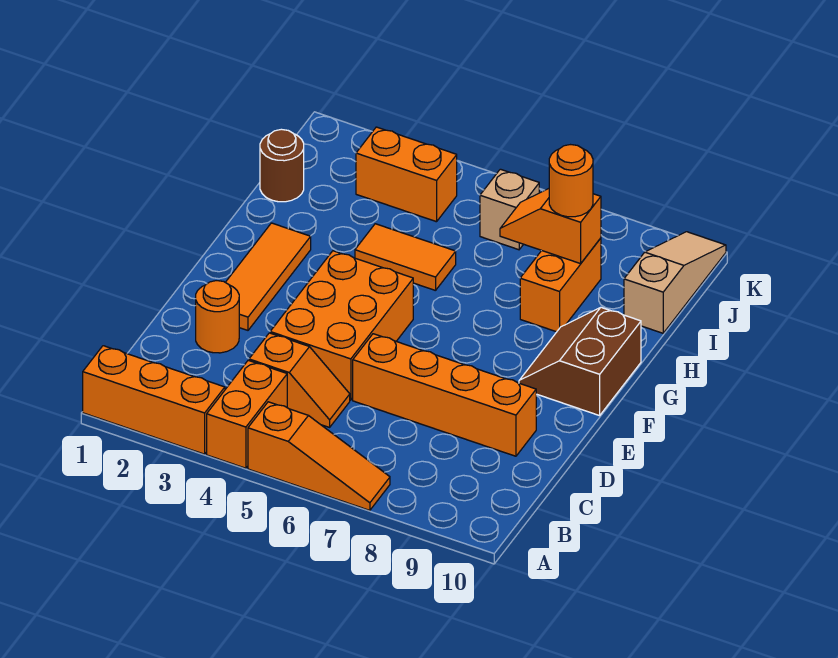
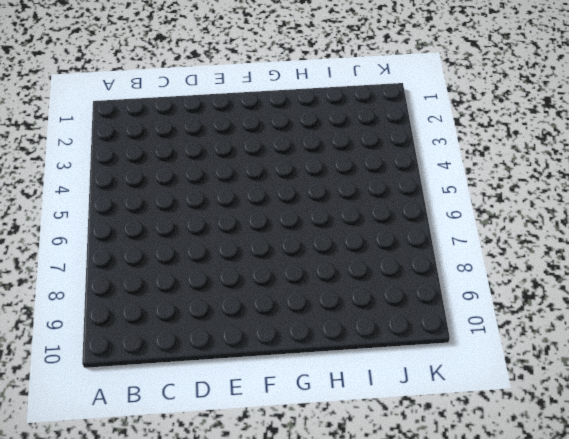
none -> orange 1x3 brick [83,346,225,454]
none -> orange 1x2 brick [207,360,287,468]
none -> orange 1x3 slope [248,402,390,510]

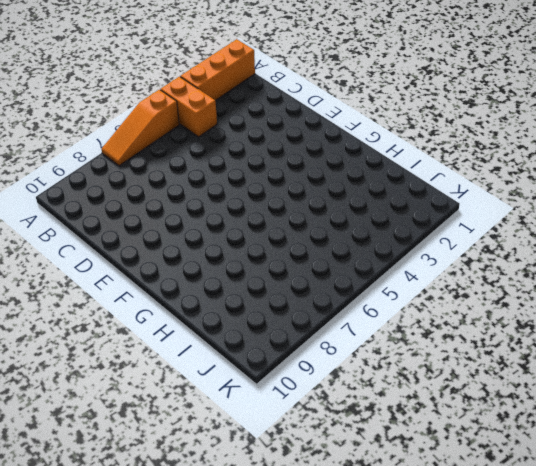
none -> orange 1x2 slope [249,333,350,427]
none -> orange 1x1 round brick [196,281,239,353]
none -> orange 2x3 brick [270,251,413,400]

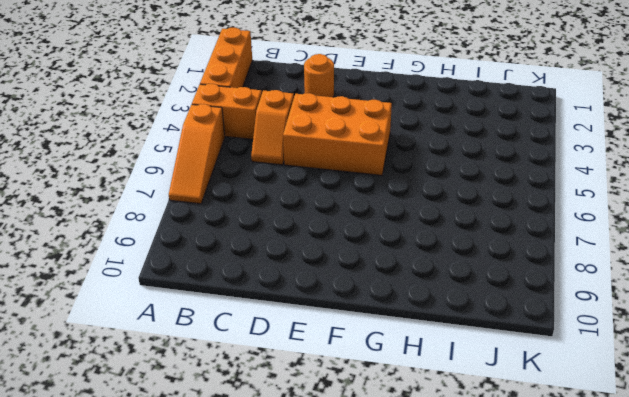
none -> orange 1x4 brick [353,334,536,456]
none -> orange 1x3 tile [226,223,311,330]
none -> brown 2x2 slope [519,307,641,416]

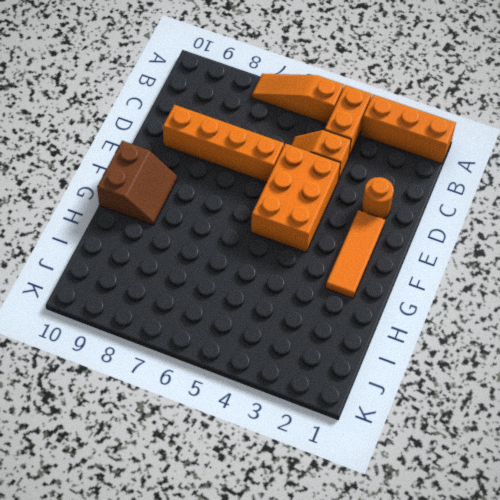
none -> orange 1x2 tile [355,224,456,291]
none -> orange 1x2 brick [520,238,601,332]
none -> brown 1x1 round brick [260,129,304,202]

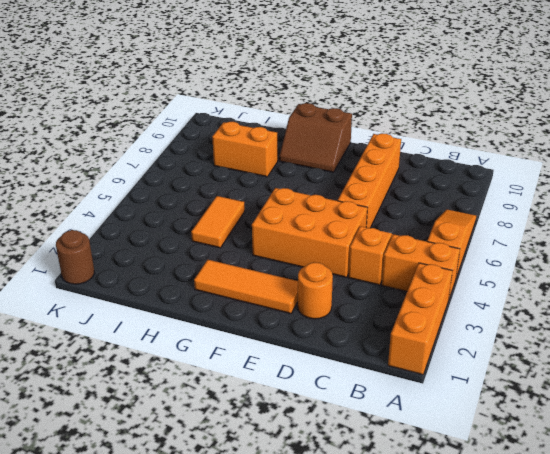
brown 1x1 round brick [56,230,94,284] -> brown 1x1 round brick moved to [260,129,304,202]
none -> tan 1x3 slope [624,232,726,333]
none -> orange 1x2 brick [356,127,457,222]
none -> tan 1x1 brick [480,169,539,250]

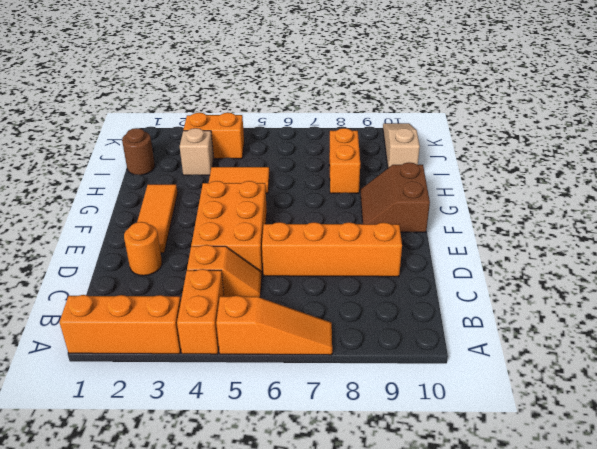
tan 1x1 brick [180,128,214,175] -> tan 1x1 brick moved to [480,169,539,250]
none -> orange 1x2 slope [500,189,601,264]
none -> orange 1x1 round brick [549,145,593,217]

